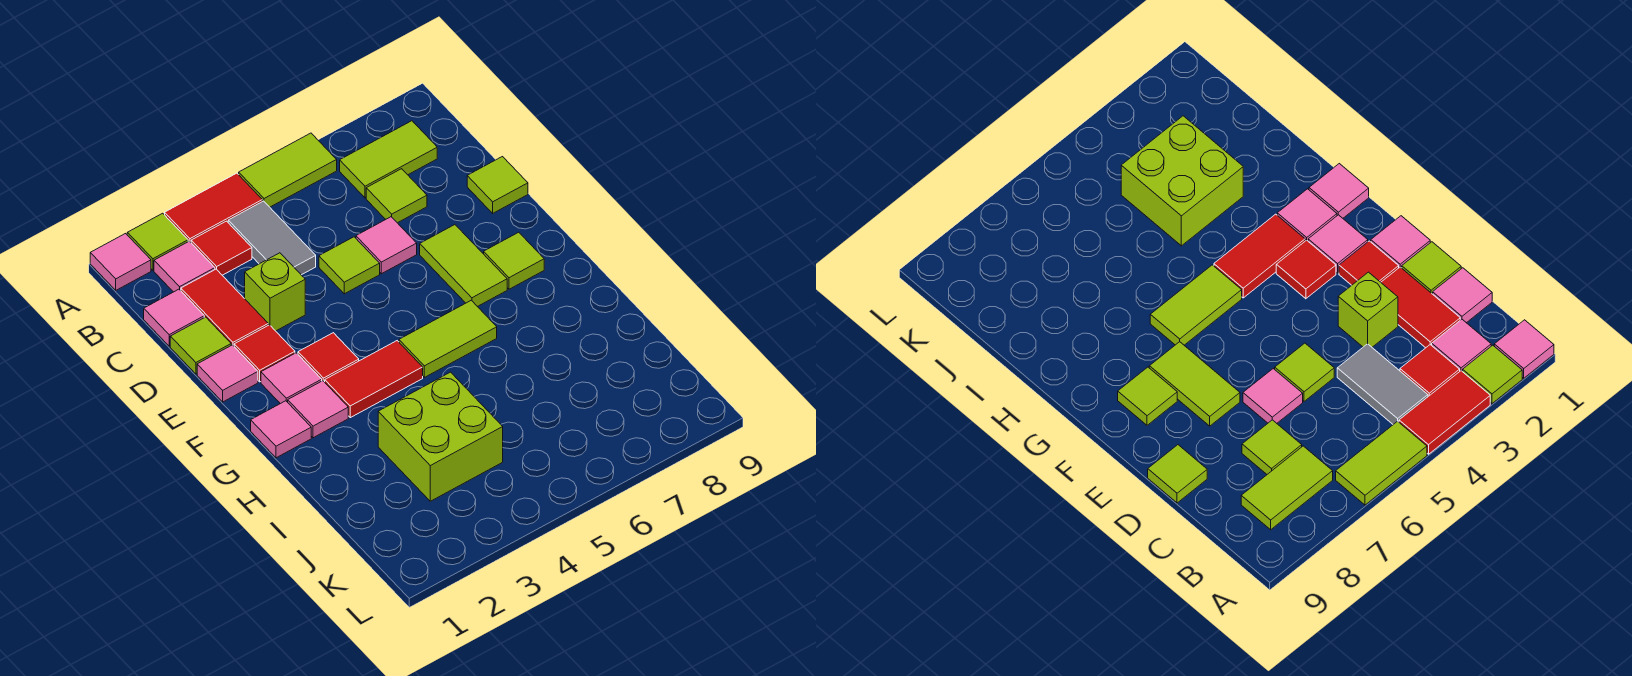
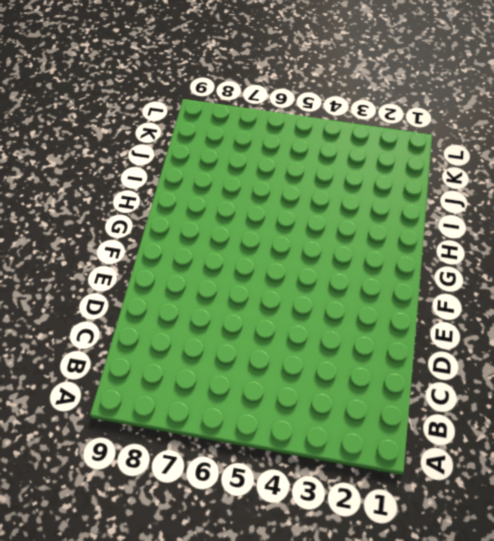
none -> pink 1x1 tile [90,234,151,290]
none -> lime 1x1 tile [127,213,188,270]
none -> red 1x2 tile [165,173,262,242]

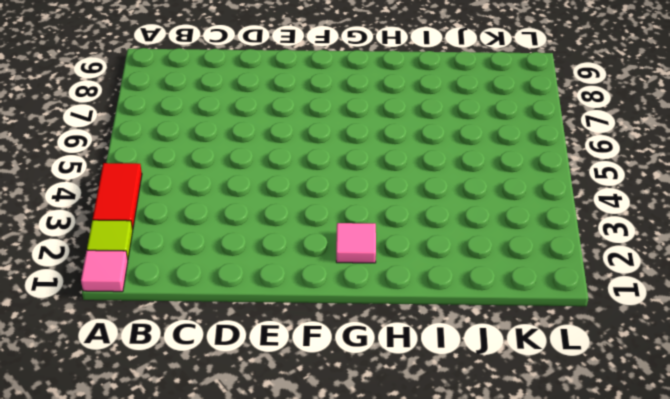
none -> lime 1x2 tile [239,133,337,207]
none -> pink 1x1 tile [154,241,215,292]
none -> red 1x1 tile [191,221,252,275]

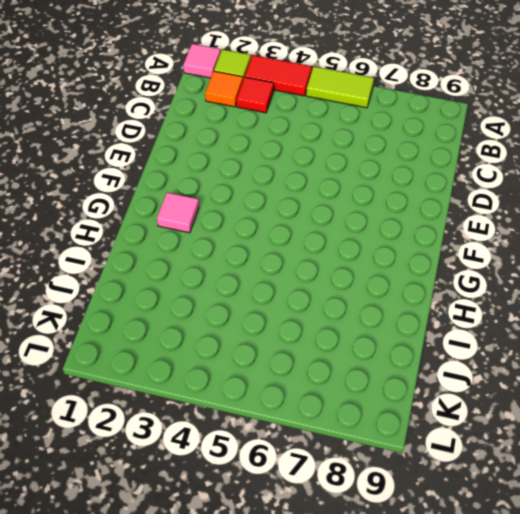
orange 1x1 tile [205,71,243,107] -> pink 1x1 tile [154,241,215,292]
none -> grey 1x2 tile [228,201,316,275]
none -> lime 1x2 tile [340,121,437,198]
none -> pink 1x1 tile [144,289,204,346]

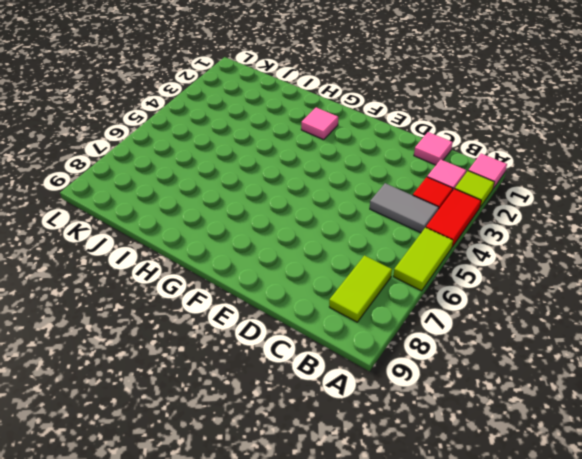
none -> red 1x2 tile [181,269,268,346]
none -> lime 1x1 tile [366,169,427,223]
none -> lime 1x1 tile [170,317,231,374]

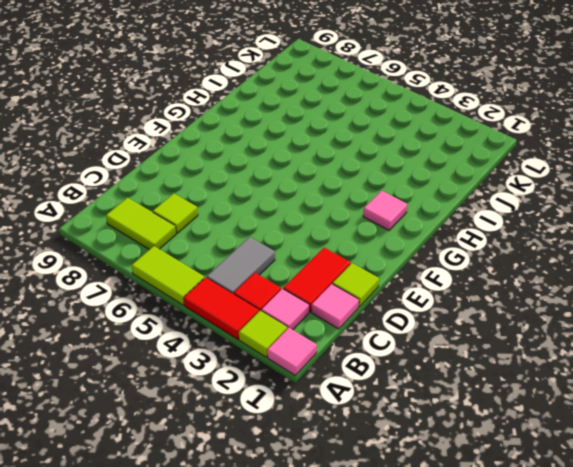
none -> lime 1x1 brick [245,253,305,331]
none -> lime 1x1 tile [319,237,380,294]
none -> pink 1x1 tile [356,217,417,274]

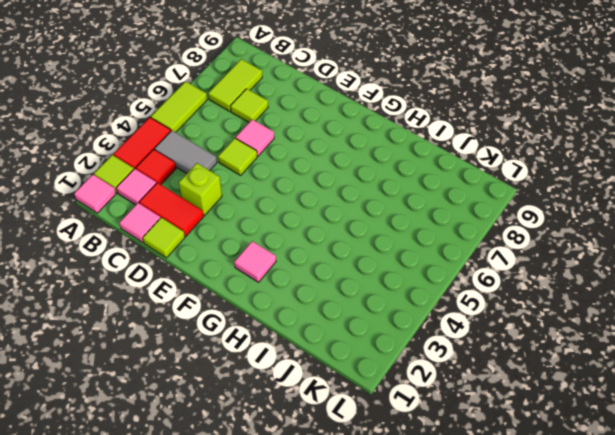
none -> lime 1x1 tile [467,157,528,213]
none -> pink 1x1 tile [197,345,258,402]
none -> red 1x1 tile [234,325,295,382]

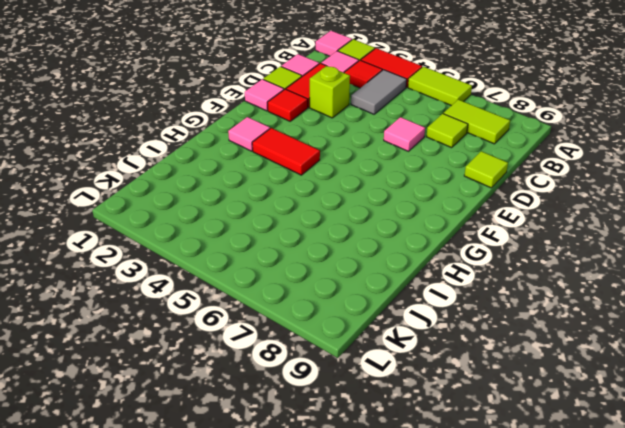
none -> lime 1x1 tile [319,237,380,294]
none -> lime 1x2 tile [420,225,507,307]
none -> pink 1x1 tile [261,353,322,404]

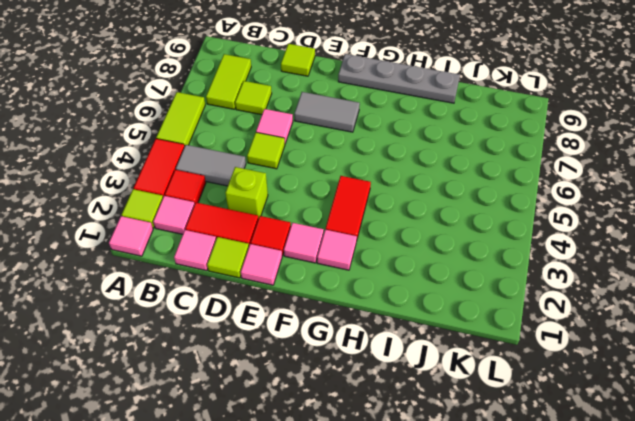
grey 1x2 tile [294,92,360,132] -> lime 1x2 tile [420,225,507,307]
grey 1x4 plate [338,54,460,103] -> none
none -> red 1x1 tile [298,333,359,382]
none -> lime 1x1 tile [484,232,544,289]
none -> pink 1x1 tile [251,401,311,458]

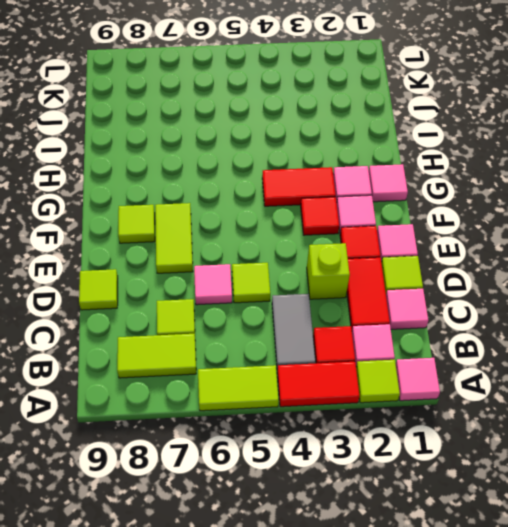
none -> lime 1x2 tile [399,300,497,377]
none -> lime 2x2 brick [378,372,503,501]

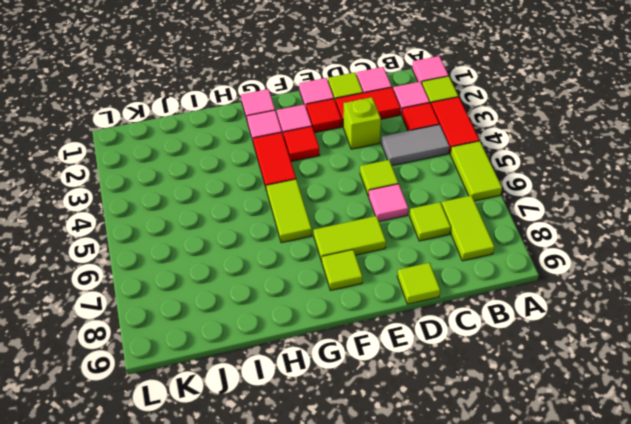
none -> lime 2x2 brick [378,372,503,501]

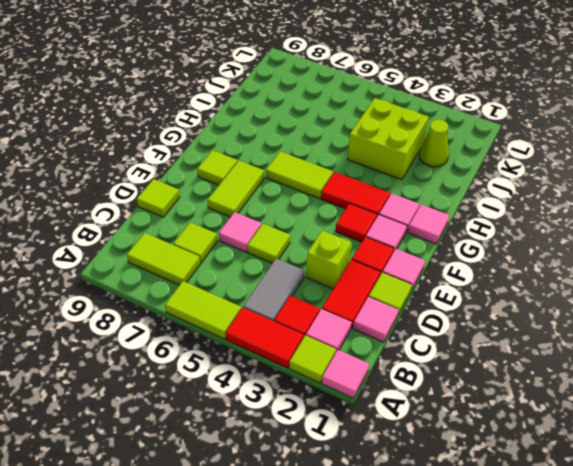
lime 1x1 cone [419,120,449,167] -> none

